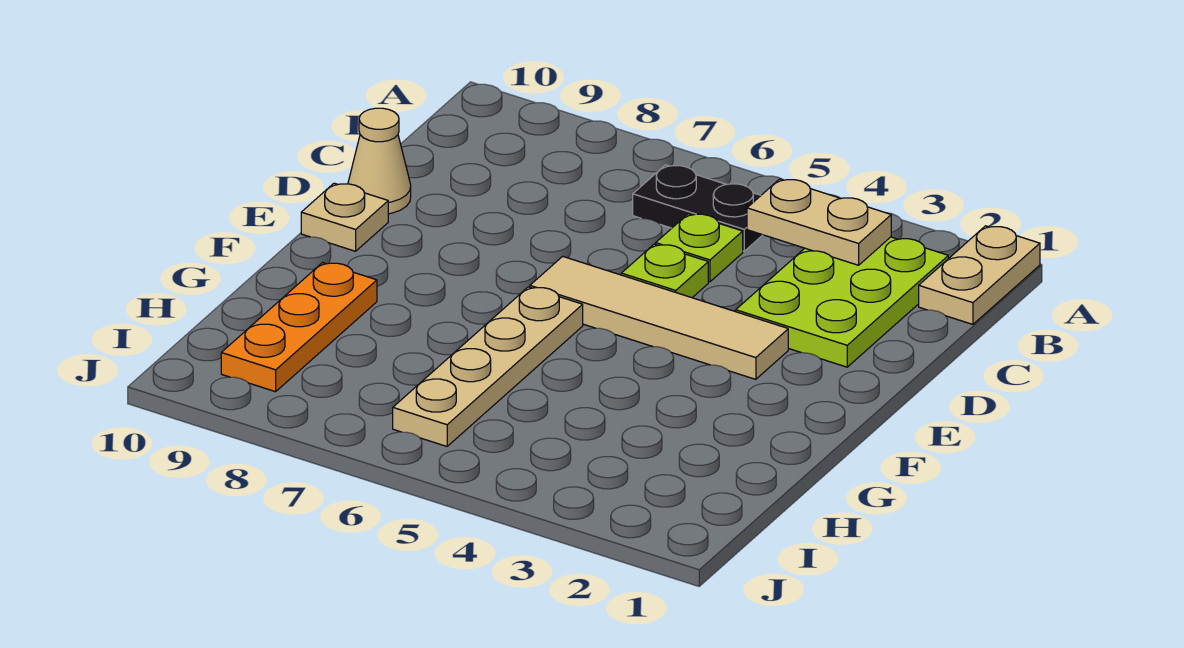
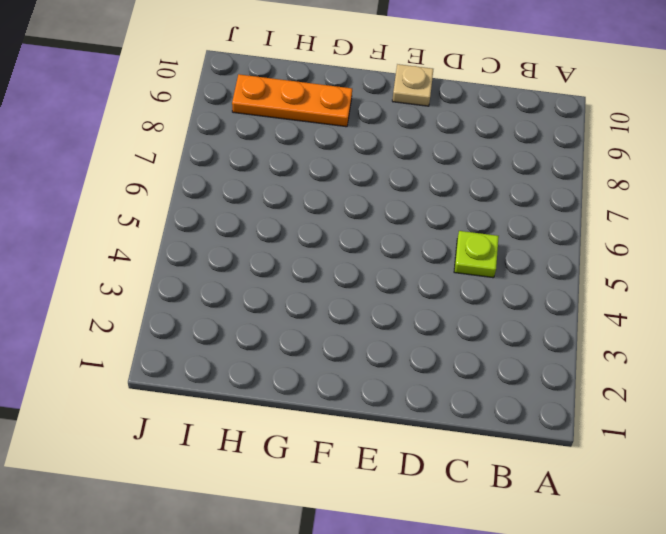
none -> tan 1x2 plate [919,226,1040,324]
none -> lime 2x3 plate [736,237,948,367]

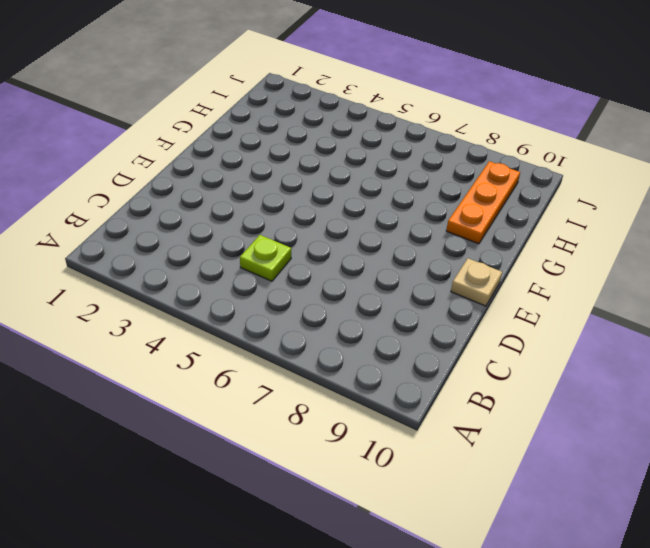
none -> tan 1x2 plate [919,226,1040,324]
none -> lime 2x3 plate [736,237,948,367]

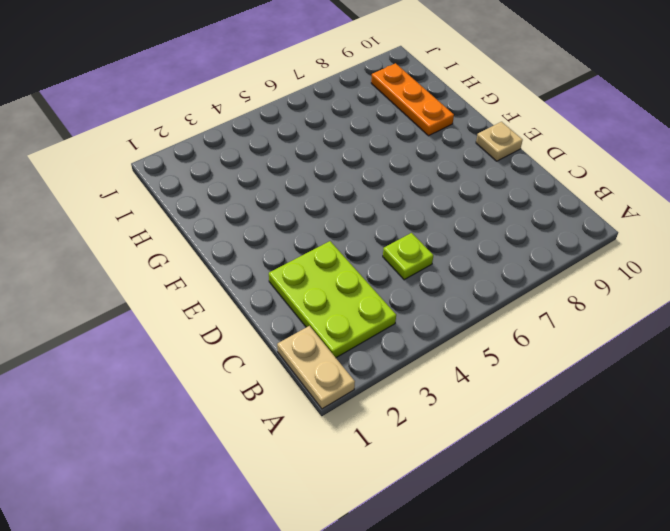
none -> black 1x2 plate [633,165,762,251]
none -> lime 1x1 plate [621,244,708,298]

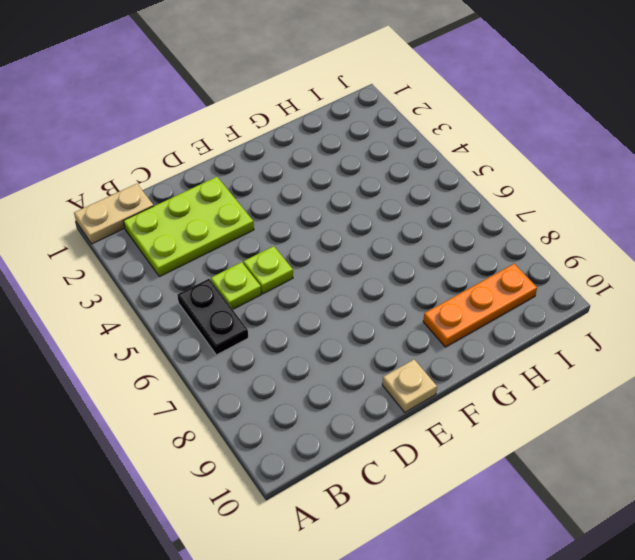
none -> tan 1x1 cone [348,108,411,214]
none -> tan 1x4 tile [530,256,788,379]

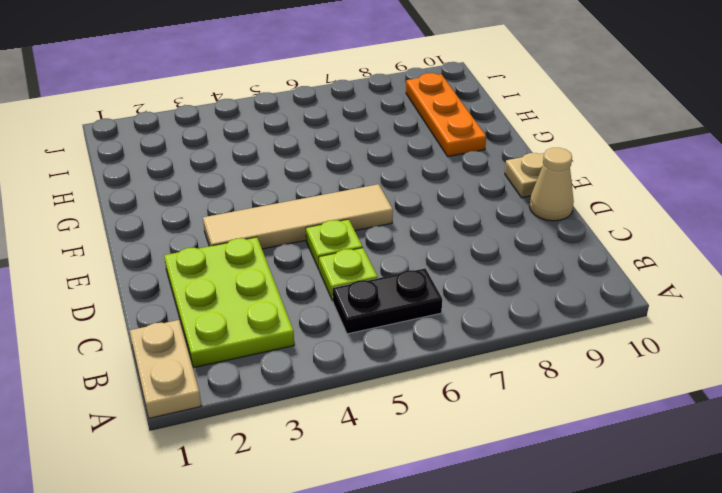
none -> tan 1x4 plate [393,287,583,446]
none -> tan 1x2 plate [747,179,891,265]

